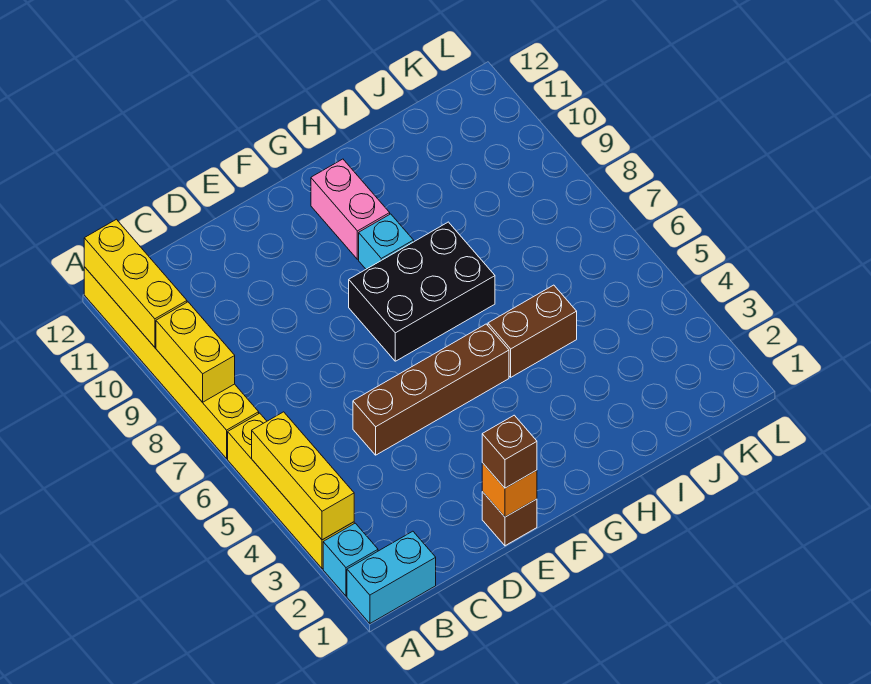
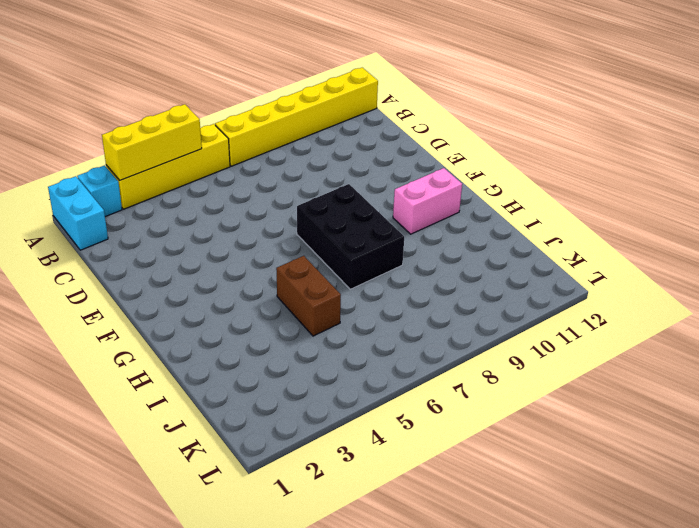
none -> brown 1x4 brick [353,324,509,455]
none -> brown 1x1 brick [482,492,537,546]
none -> cyan 1x1 brick [359,214,414,269]

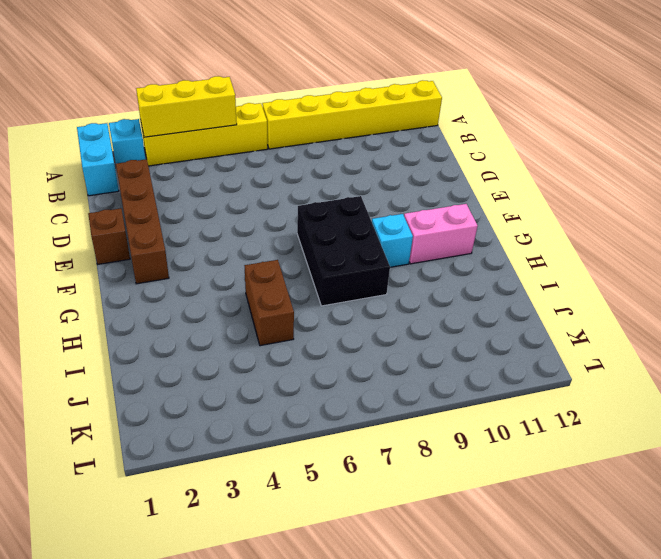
brown 1x4 brick [116,159,169,284] -> brown 1x4 brick moved to [353,324,509,455]
none -> yellow 1x2 brick [156,302,235,402]
none -> yellow 1x3 brick [84,219,187,347]
none -> orange 1x1 brick [482,463,537,517]

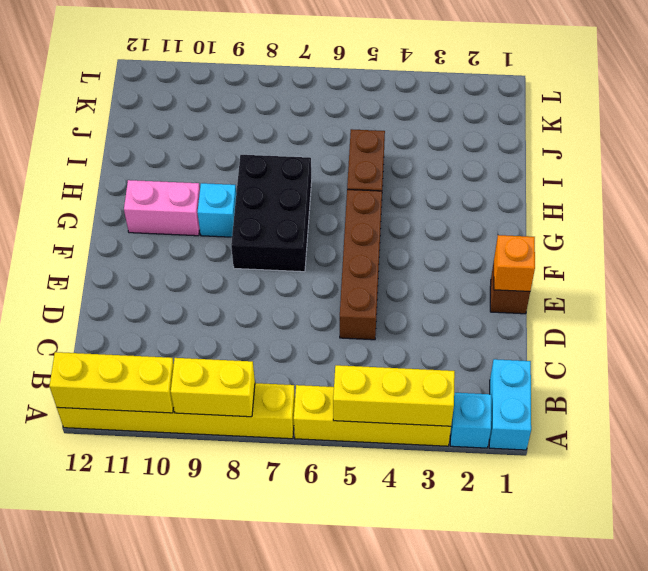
none -> brown 1x1 brick [482,415,537,488]

